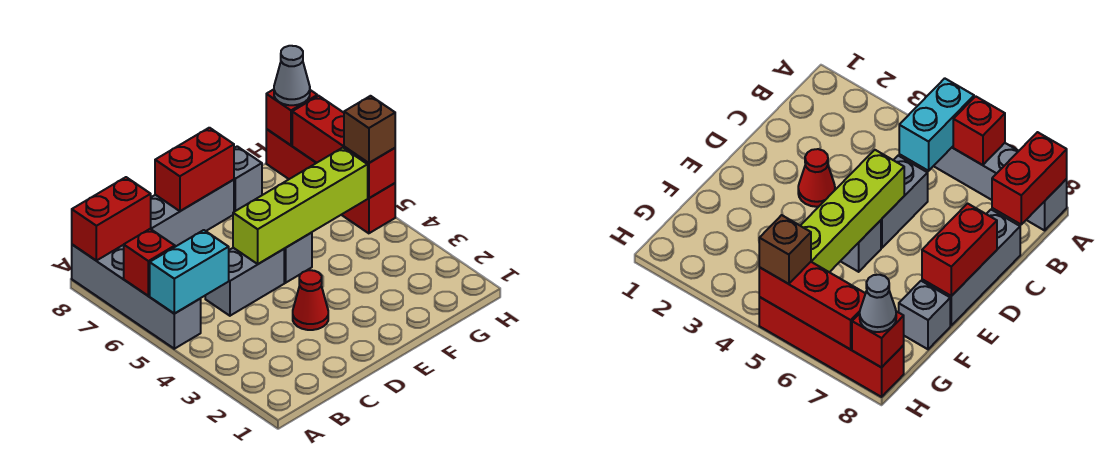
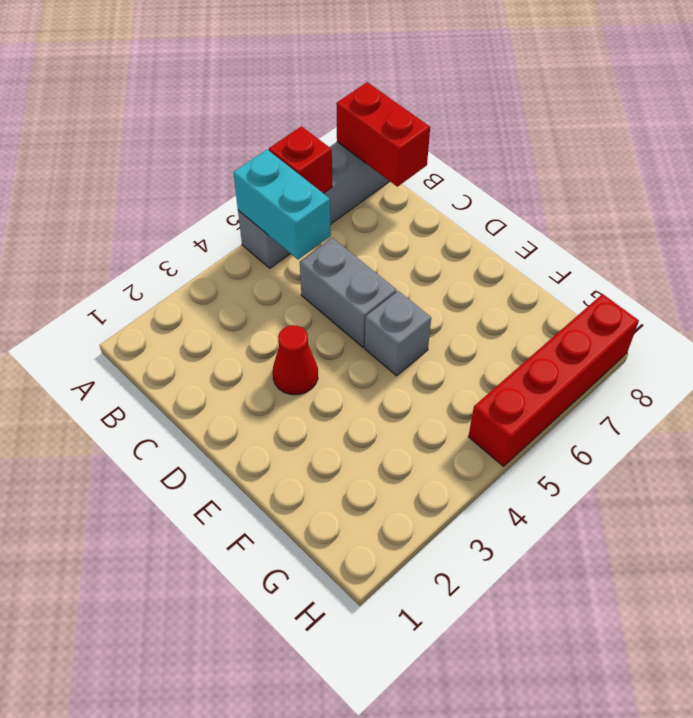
none -> grey 1x3 brick [151,180,234,247]
none -> grey 1x1 brick [234,146,262,212]
none -> lime 1x4 brick [233,148,368,264]

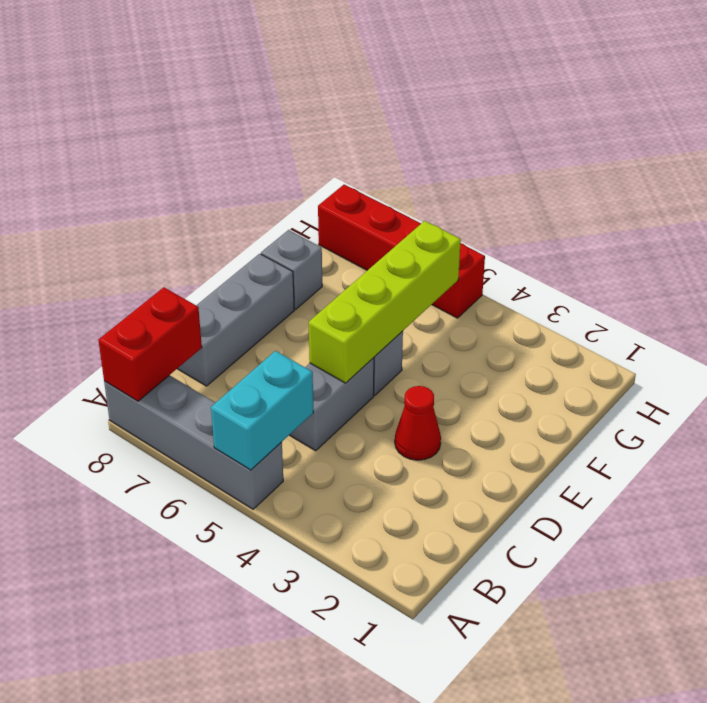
none -> red 1x1 brick [124,229,175,296]
none -> red 1x2 brick [155,128,234,211]
none -> red 1x3 brick [292,96,395,198]

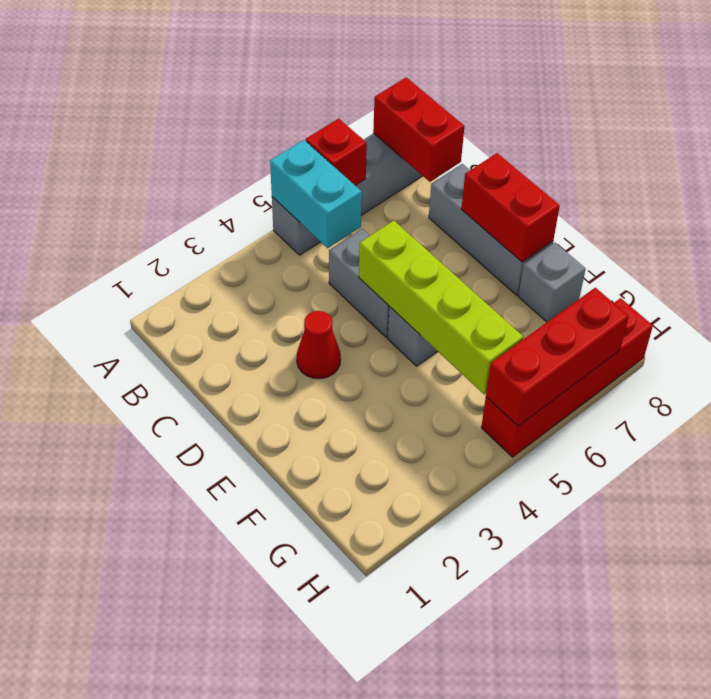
none -> red 1x1 brick [266,89,317,145]
none -> brown 1x1 brick [344,96,395,163]
none -> grey 1x1 cone [274,46,310,105]

